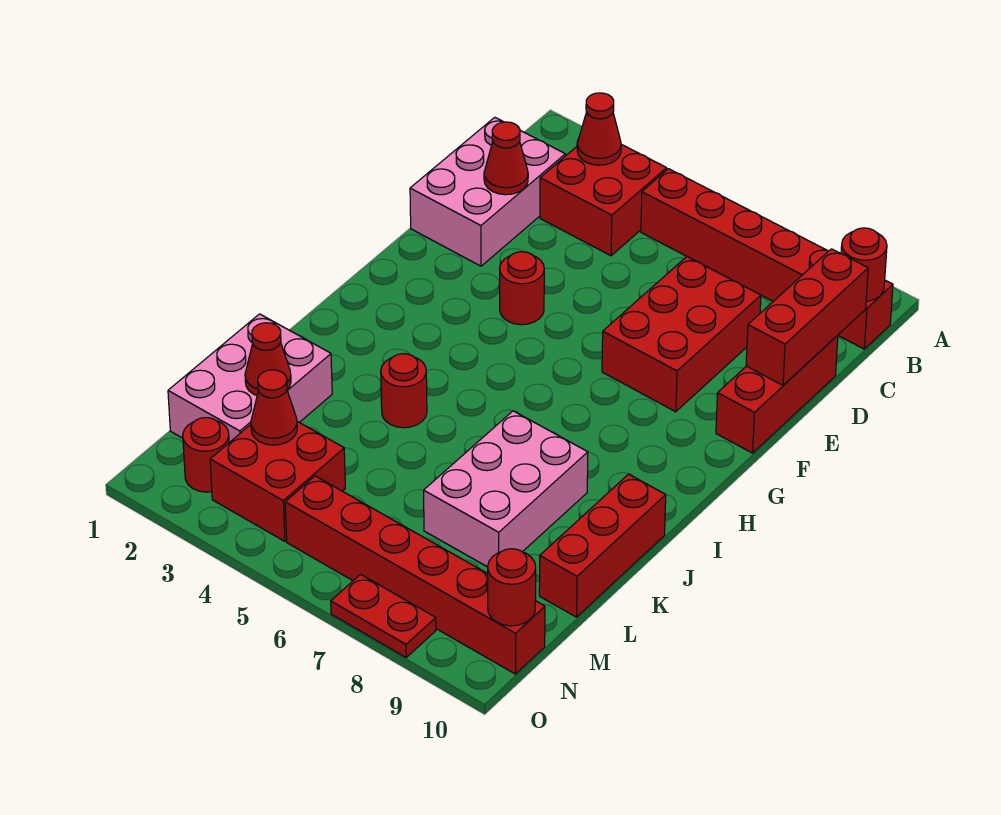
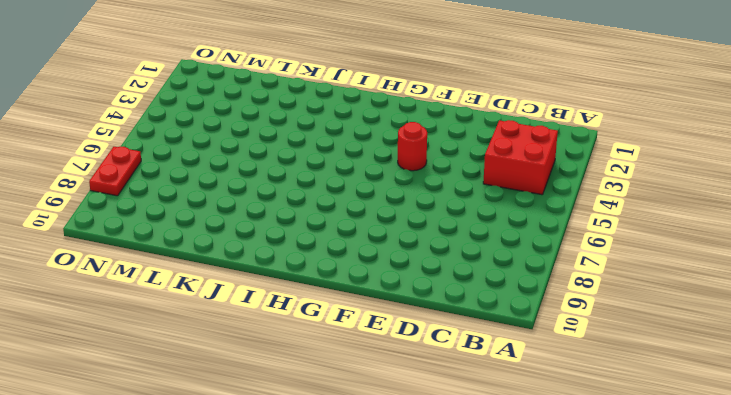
none -> red 1x6 brick [641,169,893,349]
none -> pink 2x3 brick [410,117,565,266]
none -> red 2x3 brick [602,257,761,412]

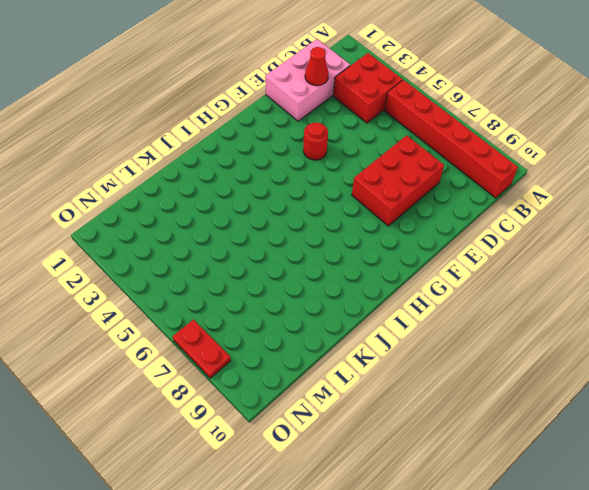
none -> red 1x3 brick [716,335,838,453]
none -> red 1x1 round brick [381,354,427,428]
none -> pink 2x3 brick [424,411,588,567]

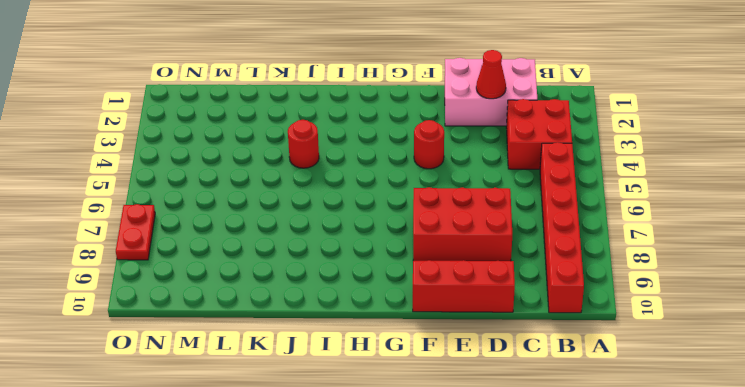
none -> pink 2x3 brick [424,411,588,567]
none -> red 1x3 brick [539,474,666,617]
none -> pink 2x3 brick [168,314,332,442]

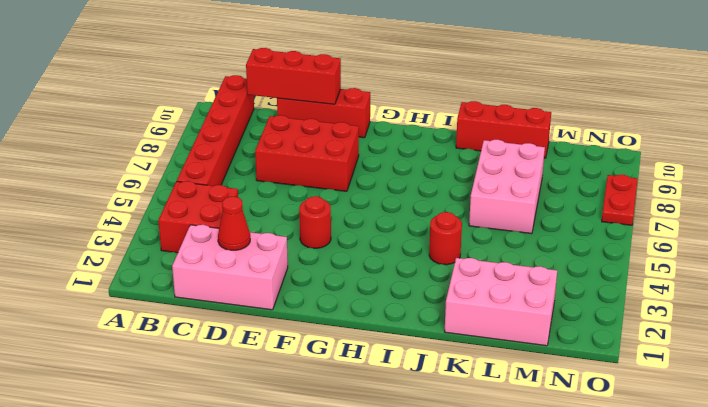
pink 2x3 brick [469,140,545,234] -> pink 2x3 brick turned to [424,411,588,567]
none -> red 2x2 brick [210,421,345,541]
none -> red 1x1 round brick [183,418,229,492]
none -> red 1x6 brick [285,476,545,674]

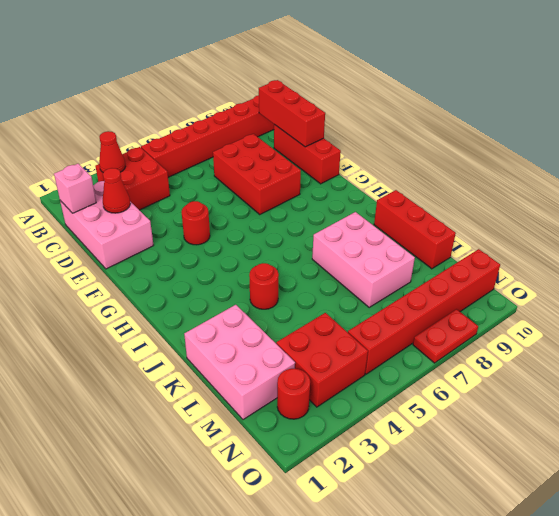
pink 1x1 brick [54,164,96,213] -> none
none -> red 1x1 round brick [841,228,887,301]
none -> red 1x1 cone [245,323,291,395]
none -> red 1x1 cone [251,370,297,445]

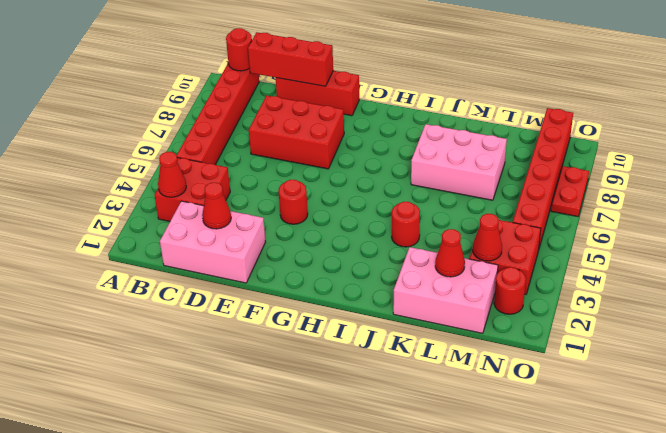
none -> red 1x3 brick [539,474,666,617]
none -> red 1x1 round brick [488,549,536,626]

